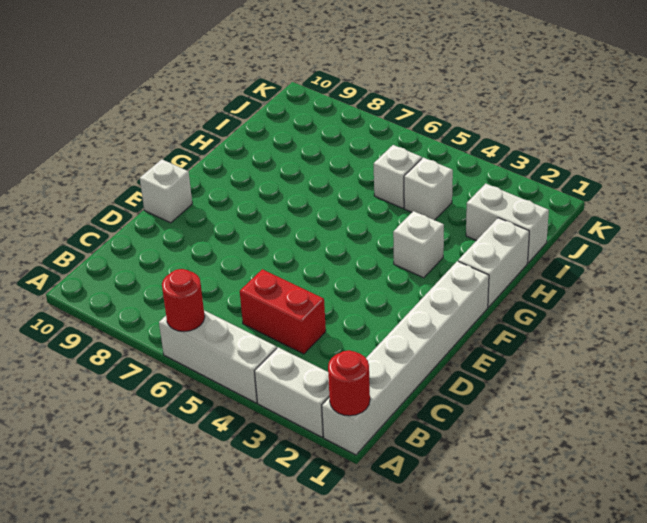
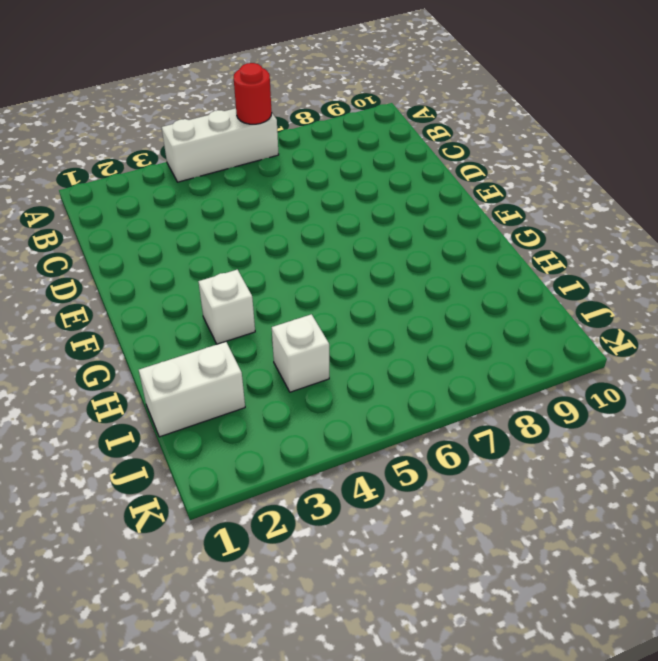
none -> white 1x6 brick [322,261,489,455]
none -> white 1x2 brick [255,347,329,437]
none -> red 1x2 brick [240,269,326,354]

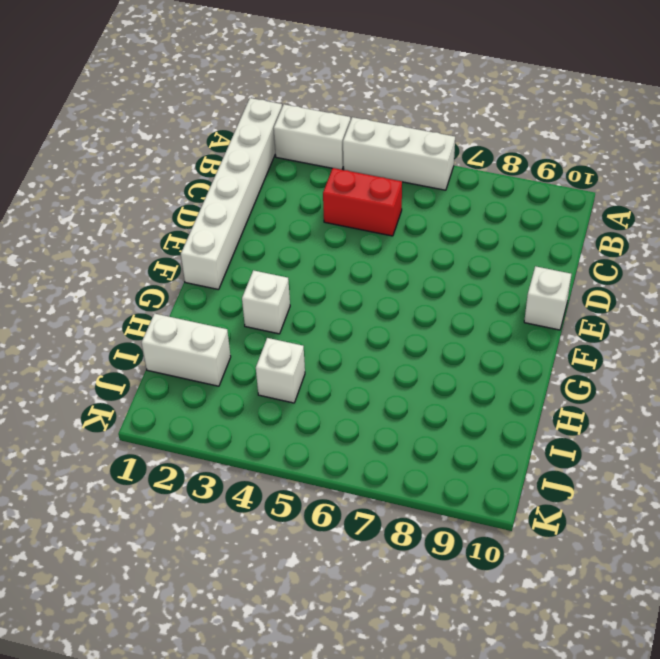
none -> white 1x2 brick [458,218,529,307]
none -> white 1x1 brick [374,145,422,208]
none -> red 1x1 round brick [328,350,370,416]

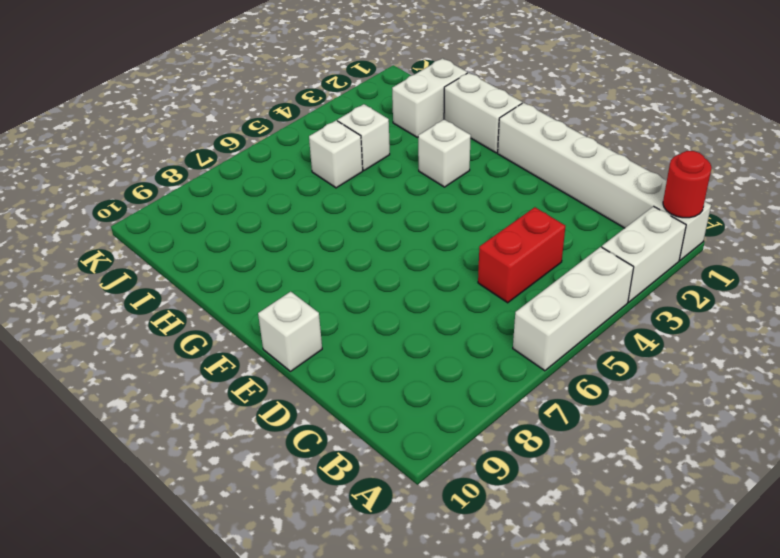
none -> red 1x1 round brick [162,269,205,332]

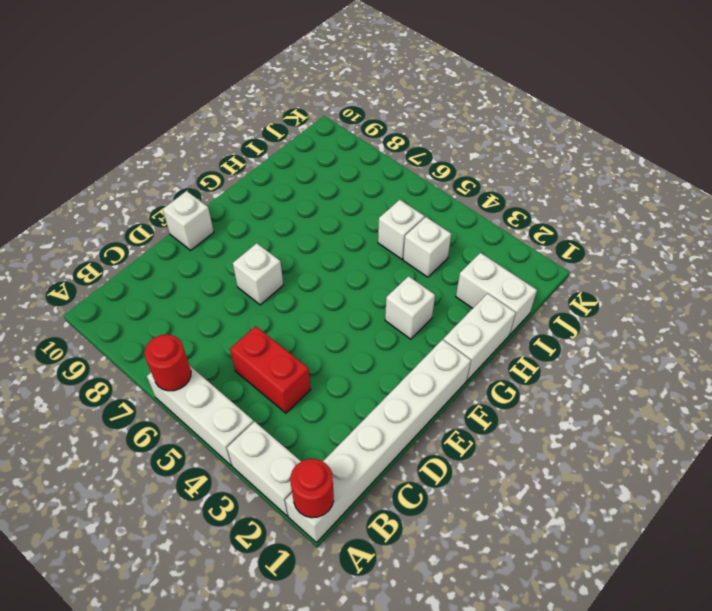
white 1x1 brick [233,243,283,305] -> none

